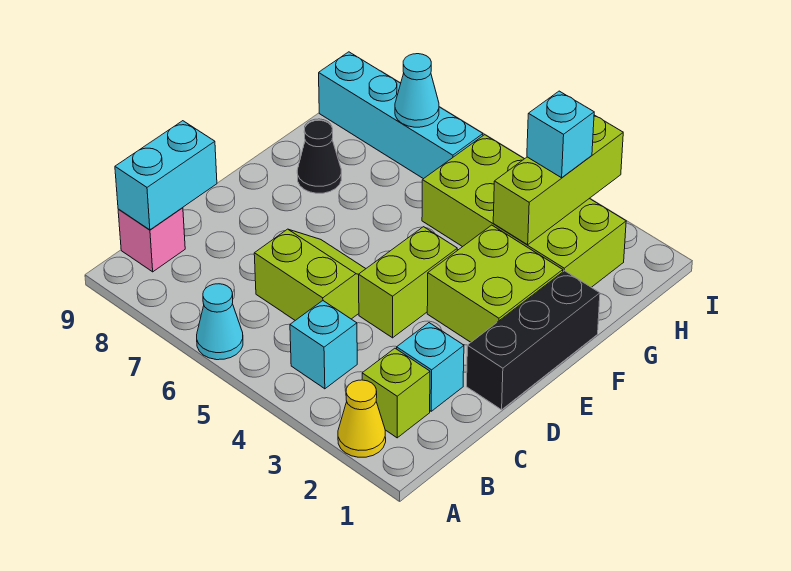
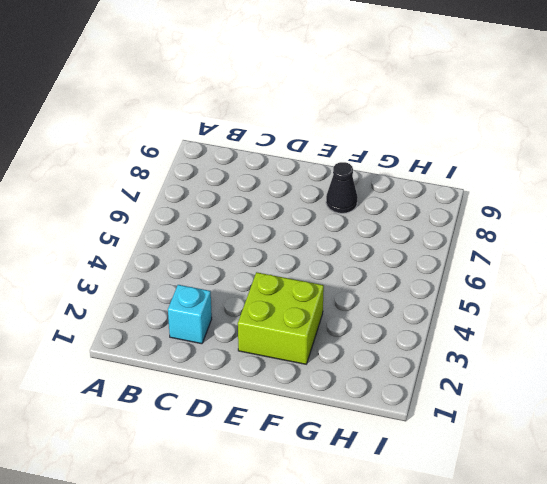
none -> yellow 1x1 cone [338,380,386,457]
none -> cyan 1x1 cone [197,284,243,360]
none -> lime 1x1 brick [362,348,430,438]

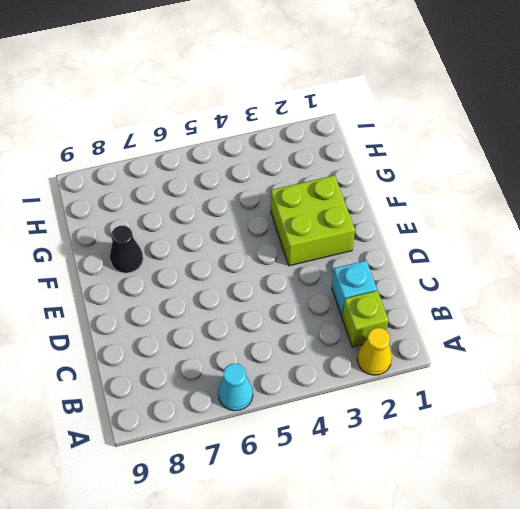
none -> cyan 1x1 brick [290,301,357,389]
none -> pink 1x1 brick [118,208,185,272]
none -> lime 2x2 slope [254,229,366,320]

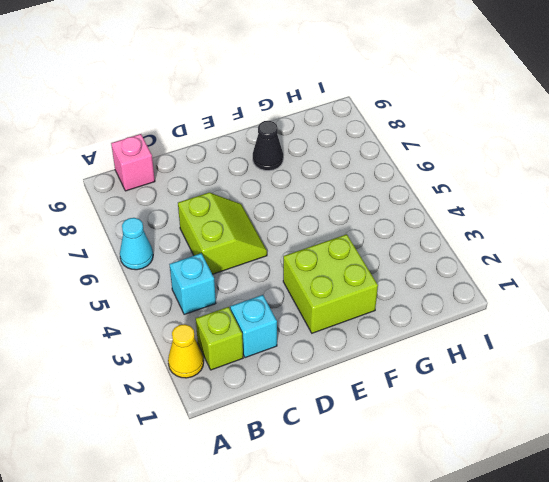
none -> black 1x3 brick [467,271,600,410]
none -> lime 1x2 brick [359,227,457,338]
none -> lime 2x4 brick [422,135,626,287]

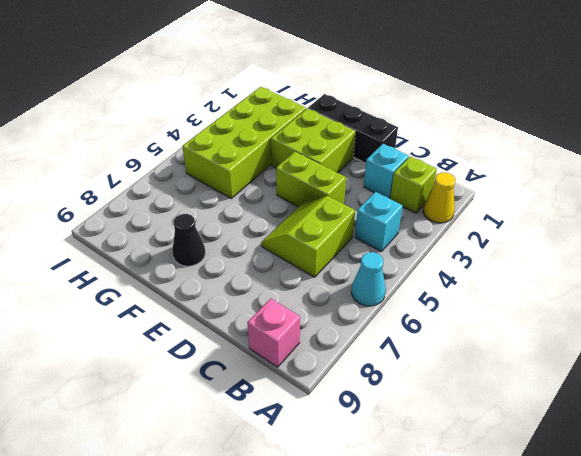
none -> cyan 1x4 brick [319,52,483,179]
none -> cyan 1x2 brick [115,121,217,230]
none -> lime 1x3 brick [493,115,623,245]

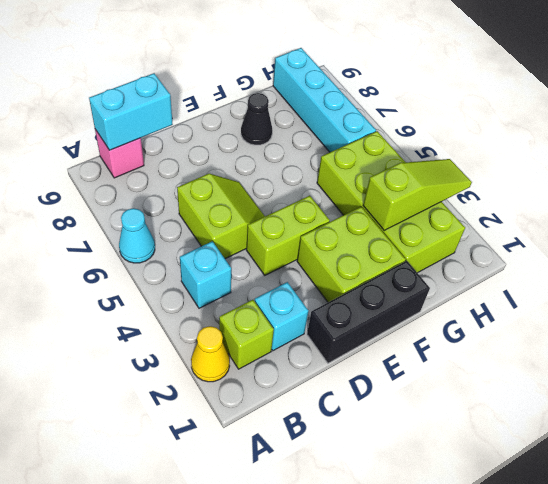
lime 1x3 slope [363,159,472,230] -> lime 1x3 brick [493,115,623,245]
none -> cyan 1x1 cone [395,54,439,127]
none -> cyan 1x1 brick [527,91,594,178]

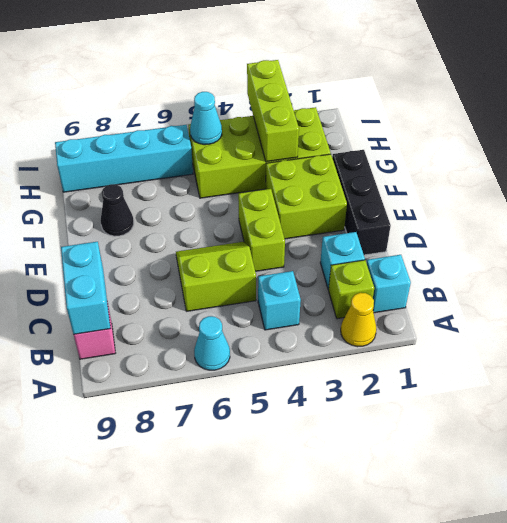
cyan 1x1 brick [367,255,411,313] -> cyan 1x1 brick moved to [527,91,594,178]
cyan 1x1 cone [190,92,222,145] -> cyan 1x1 cone moved to [395,54,439,127]

